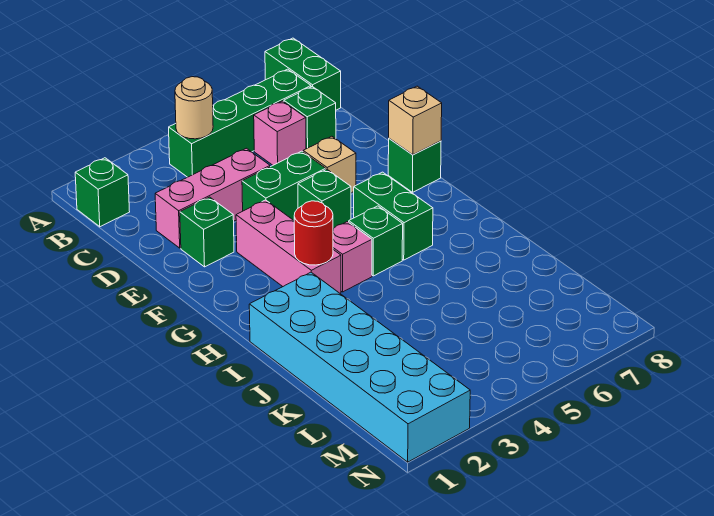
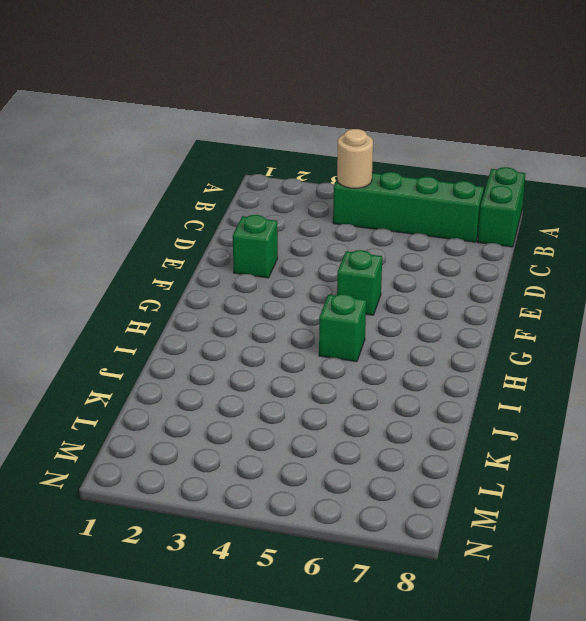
none -> green 1x1 brick [75,158,130,227]
none -> pink 1x1 brick [254,101,306,165]
none -> green 1x1 brick [284,86,336,149]

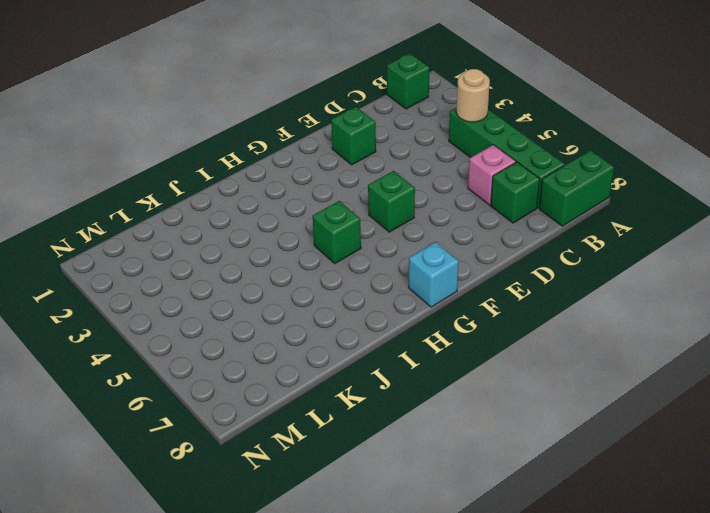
cyan 1x1 brick [409,242,459,307] -> none
none -> pink 1x3 brick [155,148,270,248]
none -> green 1x2 brick [242,151,326,220]
none -> tan 1x1 brick [303,136,356,193]

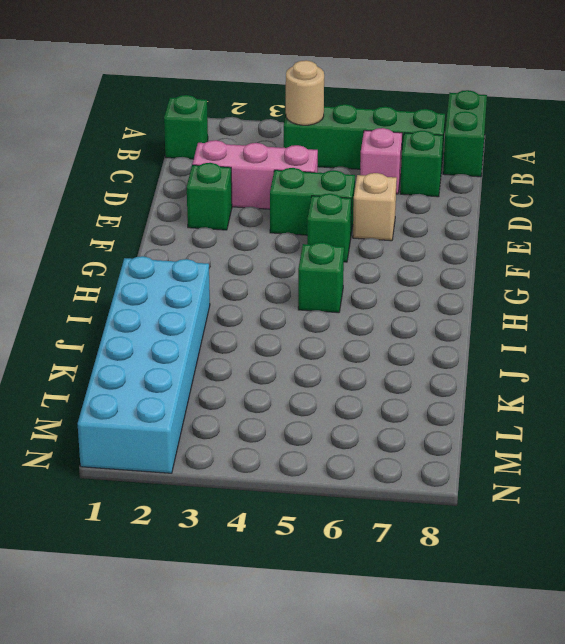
none -> pink 1x3 brick [236,200,341,293]
none -> green 1x1 brick [388,139,441,192]
none -> green 1x2 brick [354,172,433,260]

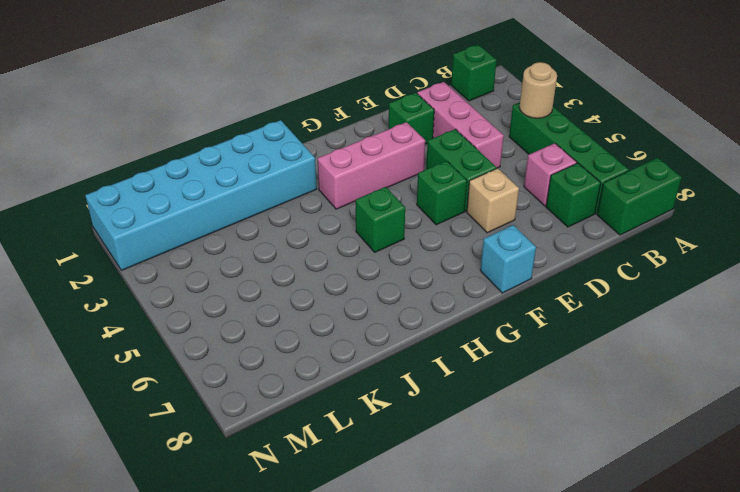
cyan 1x1 brick [480,225,536,293] -> green 1x1 brick [388,139,441,192]
none -> green 1x2 brick [354,172,433,260]
none -> pink 1x1 brick [333,222,372,292]
none -> tan 1x1 brick [389,86,442,155]

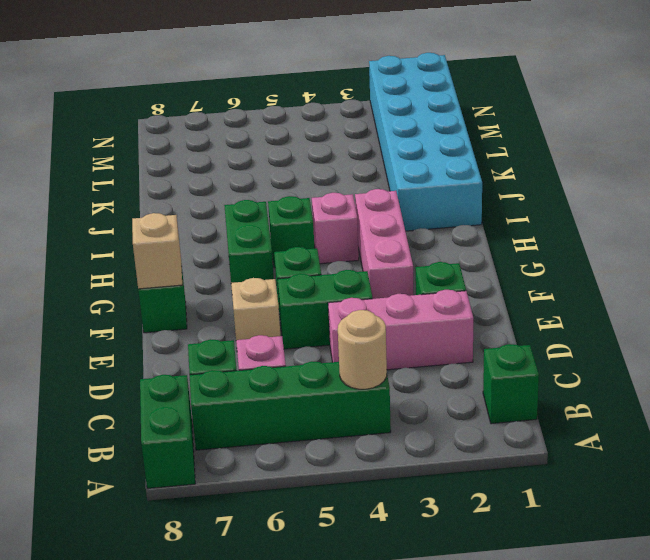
none -> red 1x1 round brick [294,201,333,265]

